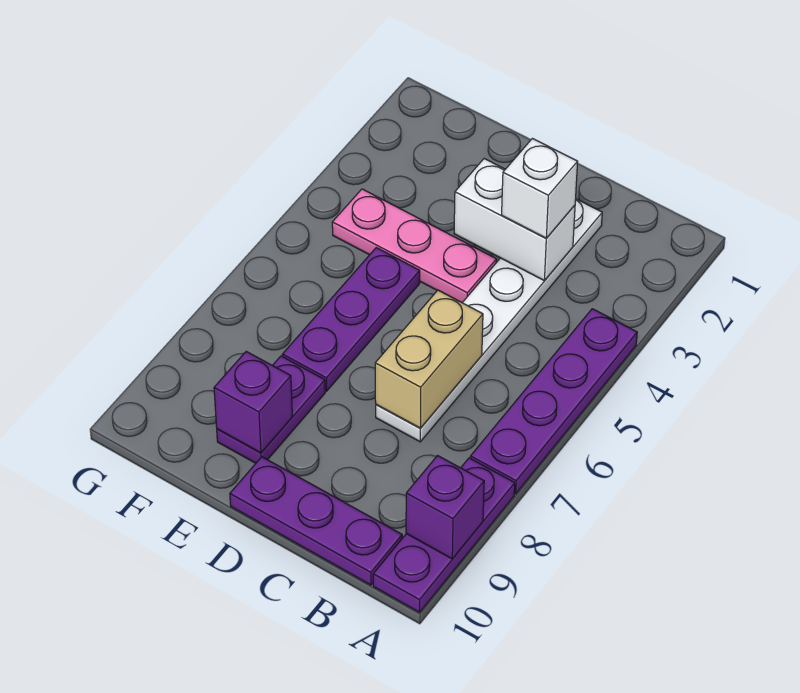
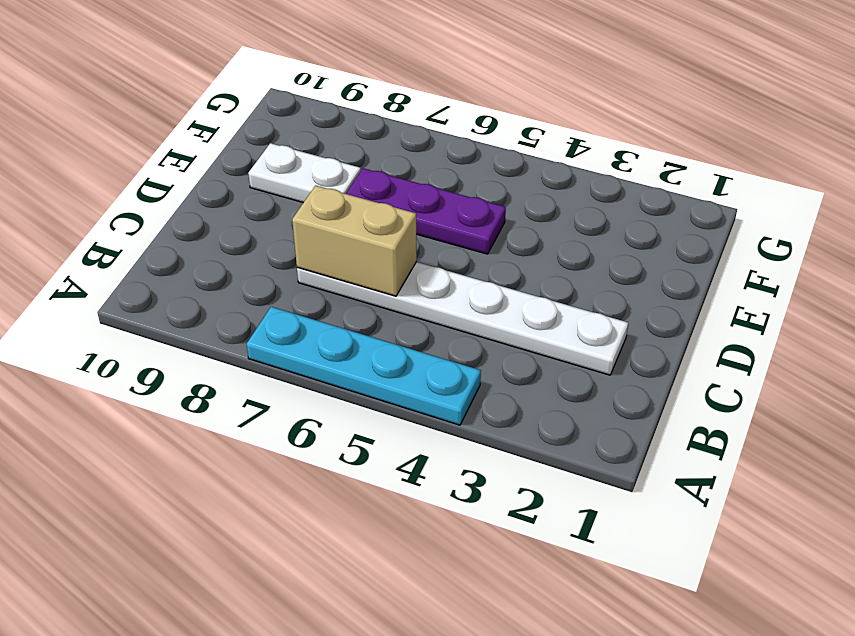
cyan 1x4 plate [247,307,481,425] -> purple 1x4 plate [470,309,637,494]
white 1x2 plate [248,143,361,203] -> purple 1x2 plate [217,356,325,463]
none -> purple 1x3 plate [373,458,515,612]
none -> purple 1x3 plate [230,457,402,585]
none -> pink 1x3 plate [332,189,496,302]

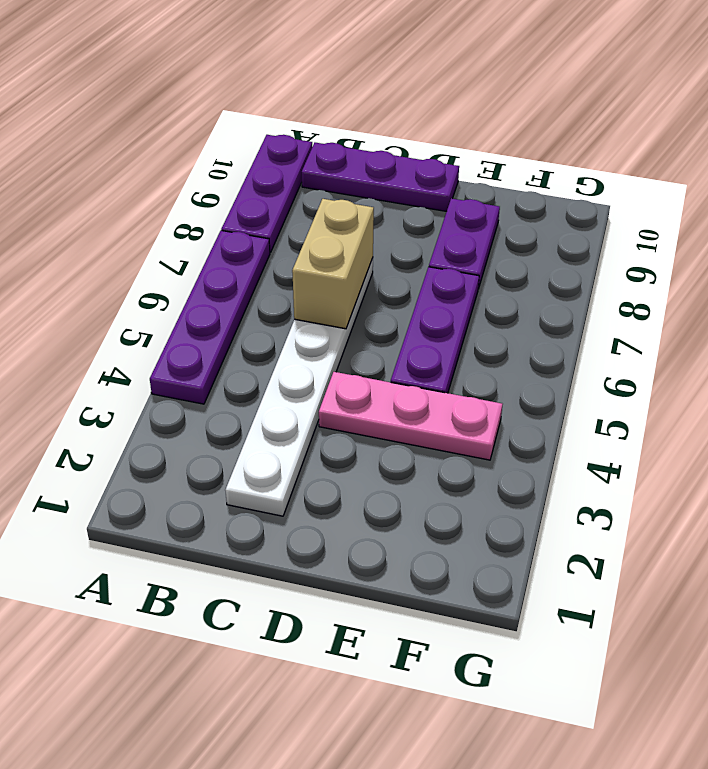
none -> purple 1x1 brick [406,456,484,559]
none -> white 1x2 brick [454,159,575,281]
none -> purple 1x1 brick [214,351,292,453]

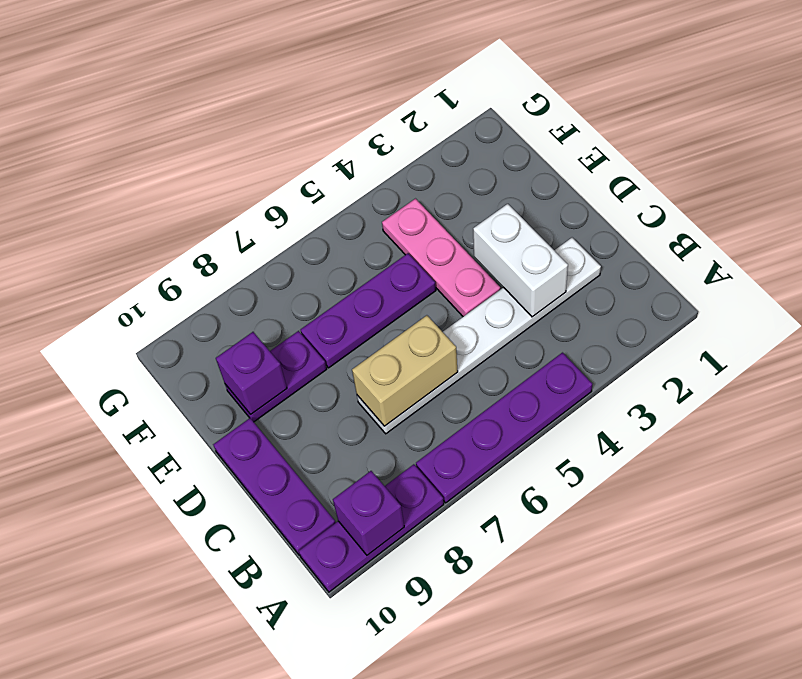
none -> white 1x1 brick [502,138,578,238]

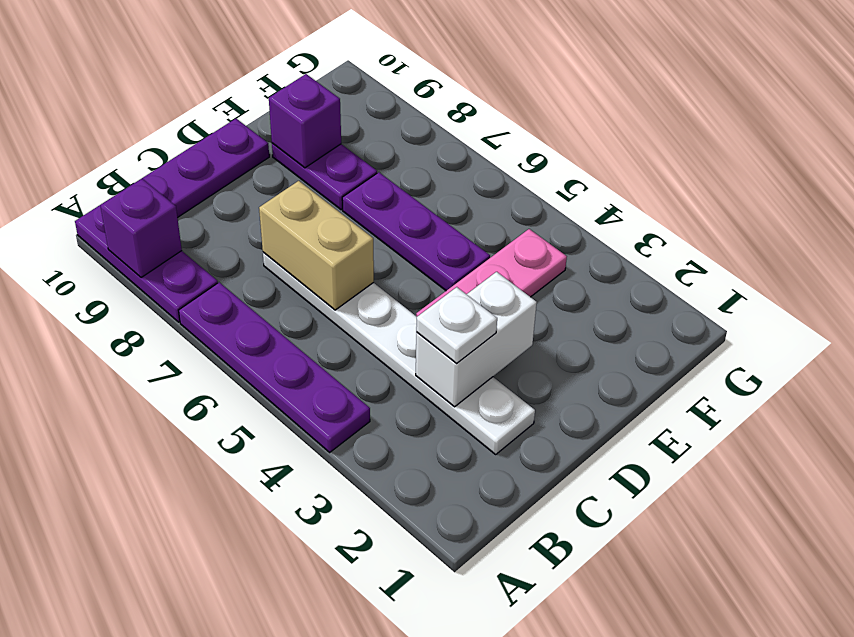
white 1x1 plate [416,287,497,364] -> white 1x1 brick [502,138,578,238]

